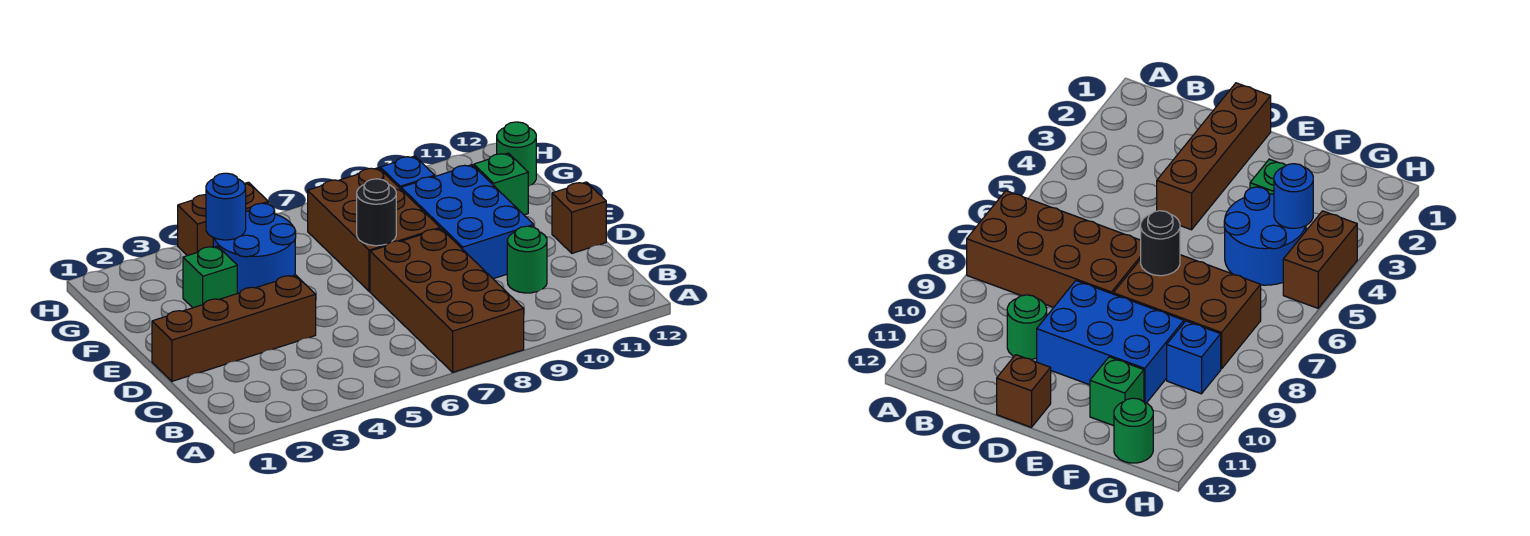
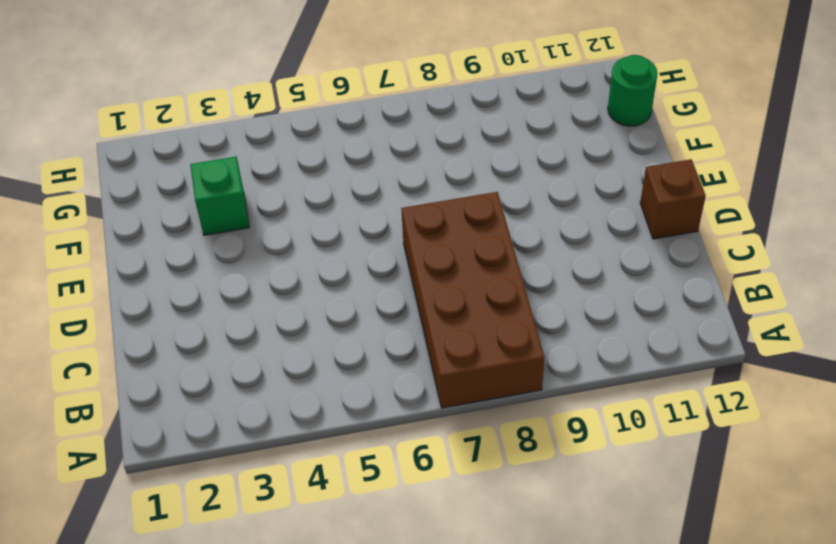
none -> green 1x1 round brick [507,226,547,293]
none -> brown 1x4 brick [152,275,316,381]
none -> blue 2x3 brick [401,165,534,279]

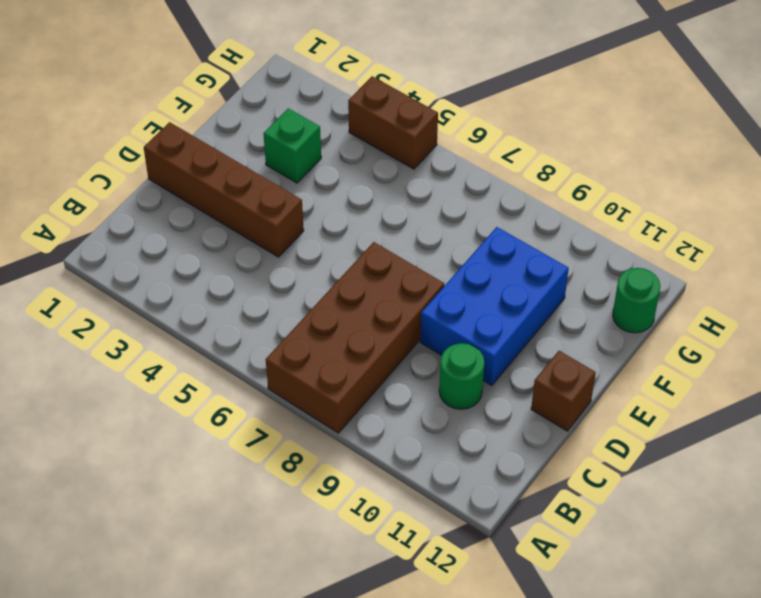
none -> brown 2x3 brick [308,168,440,291]
none -> blue 2x2 round brick [213,203,296,293]
none -> green 1x1 brick [474,153,528,215]

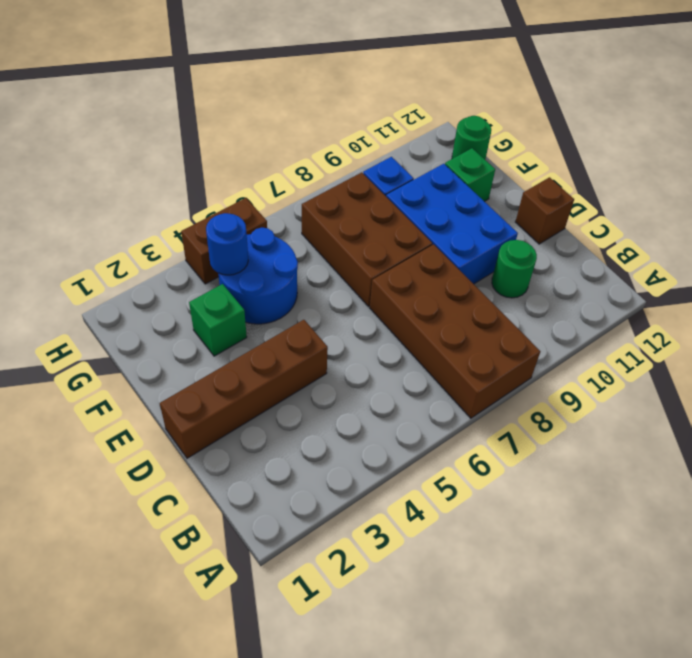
none -> black 1x1 round brick [357,179,396,246]

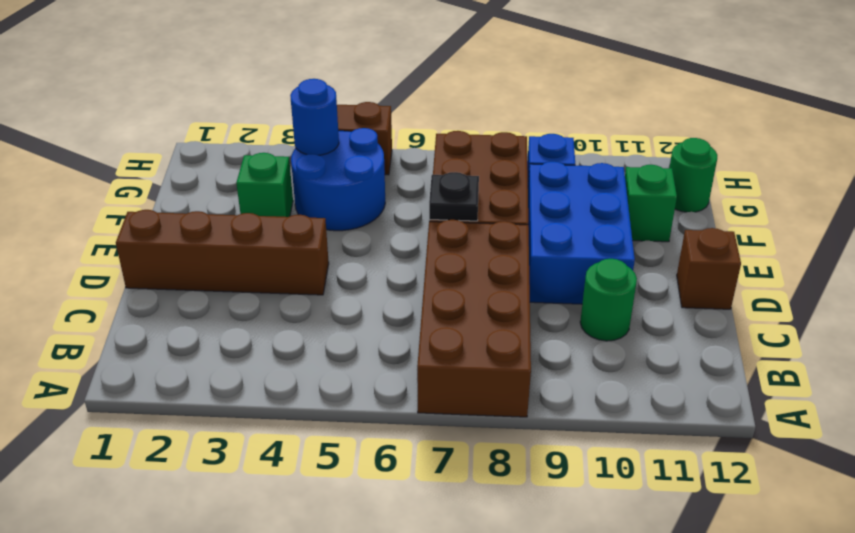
black 1x1 plate [429,172,479,221] -> black 1x1 round brick [357,179,396,246]

